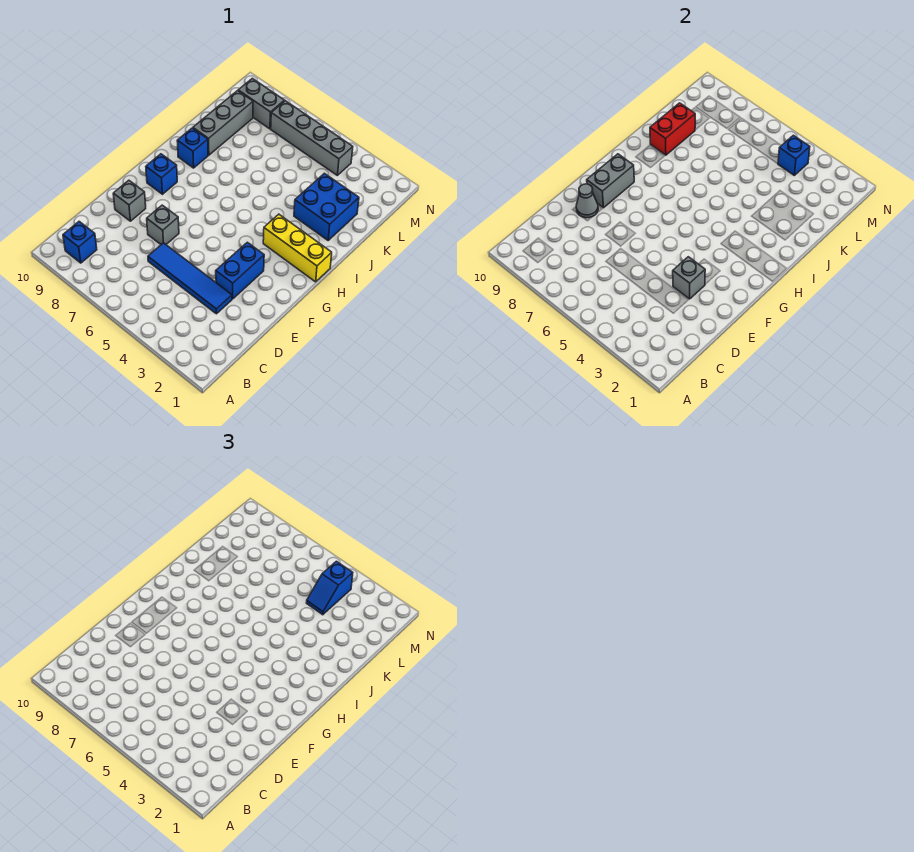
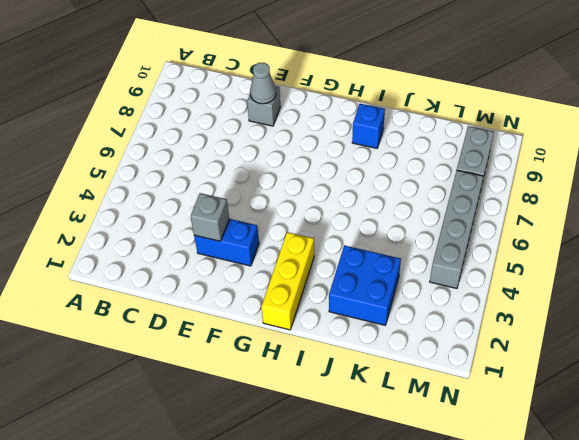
none -> blue 1x1 brick [63,222,97,263]
none -> blue 1x4 tile [148,243,232,314]
none -> grey 1x1 brick [147,205,179,244]

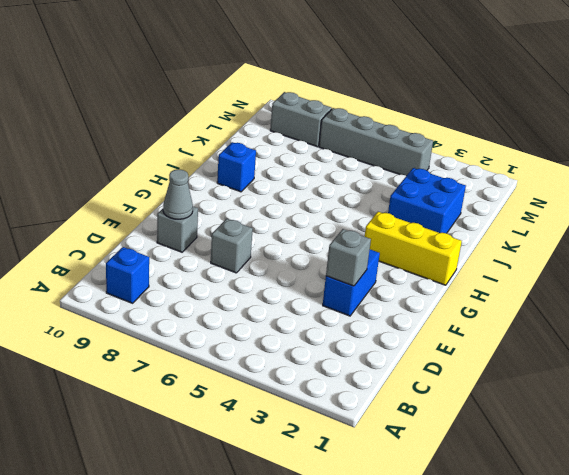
none -> blue 1x4 tile [148,243,232,314]
none -> blue 1x1 brick [146,154,177,194]
none -> grey 1x3 brick [193,91,253,155]

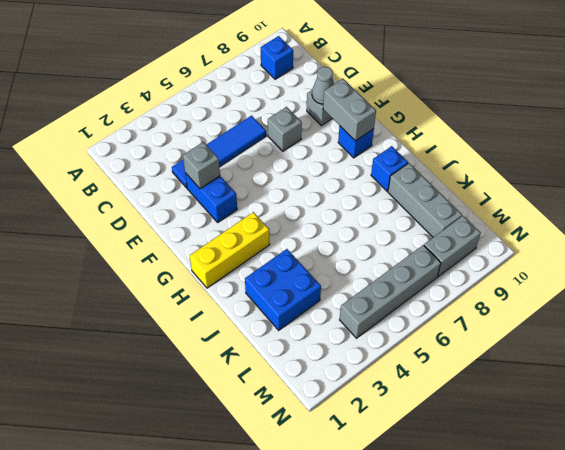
none -> red 1x2 brick [650,103,695,155]
none -> blue 1x1 brick [778,135,810,175]
none -> blue 1x2 slope [307,561,353,615]

